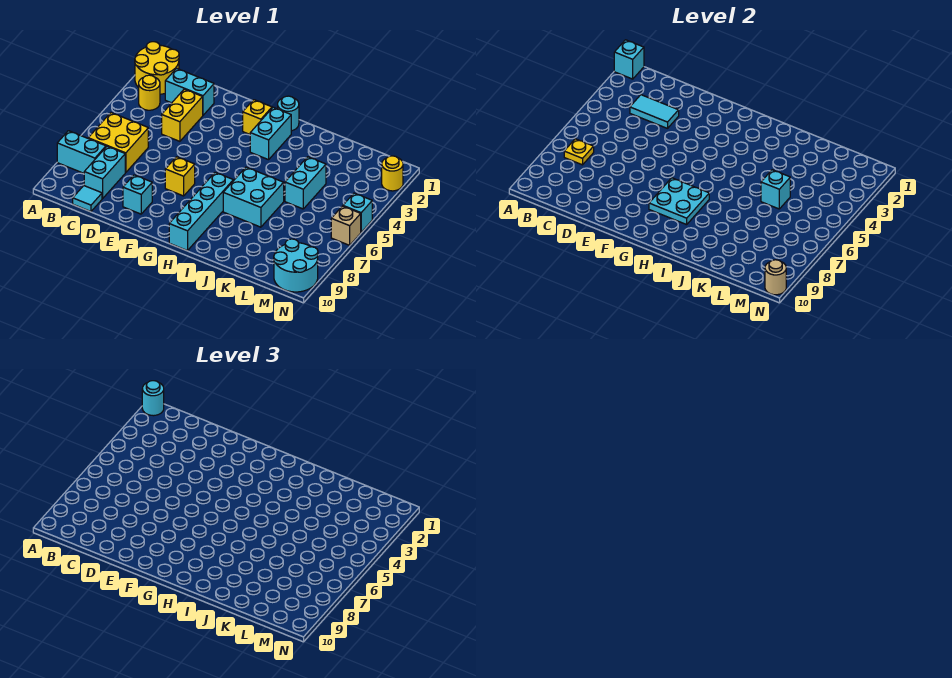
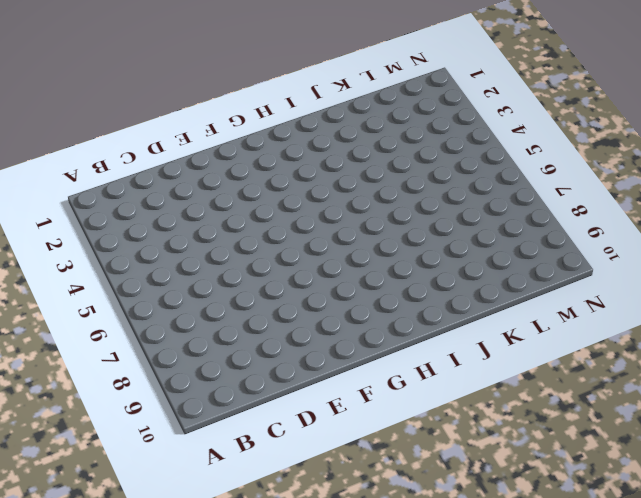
none -> yellow 2x2 round brick [135,42,179,94]
none -> cyan 1x2 brick [57,131,106,173]
none -> yellow 1x1 round brick [139,75,160,110]

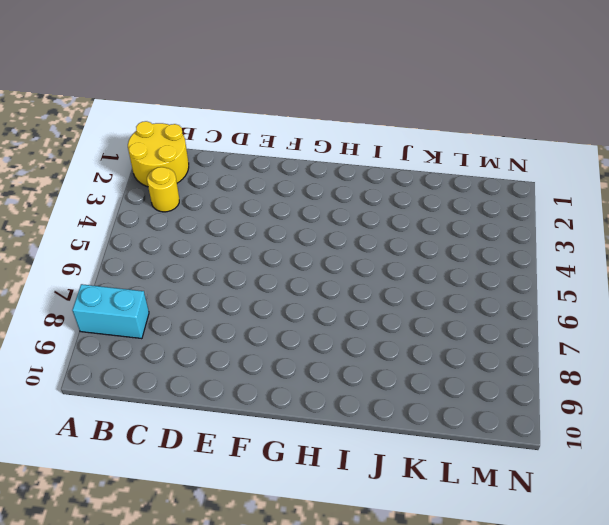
none -> yellow 2x2 brick [88,113,148,173]
none -> cyan 1x2 brick [165,68,214,115]
none -> cyan 1x2 brick [84,146,125,199]

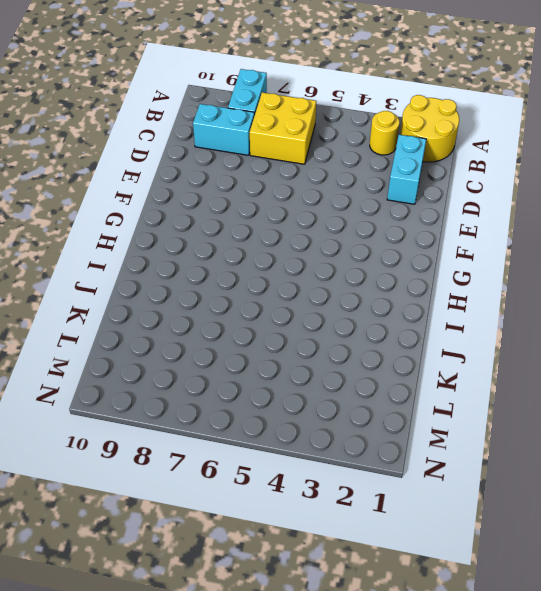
none -> cyan 1x1 tile [73,186,102,211]
none -> yellow 1x2 brick [162,89,203,141]
none -> cyan 1x1 brick [123,175,152,214]

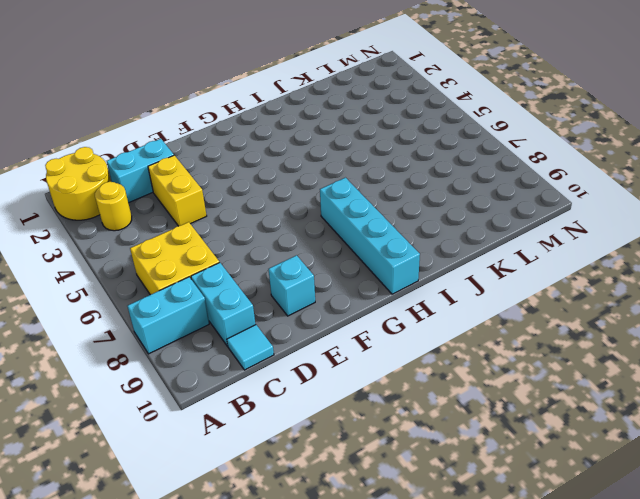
none -> yellow 1x1 brick [165,157,195,196]
none -> yellow 1x1 brick [243,100,272,134]
none -> cyan 1x1 round brick [278,96,299,131]

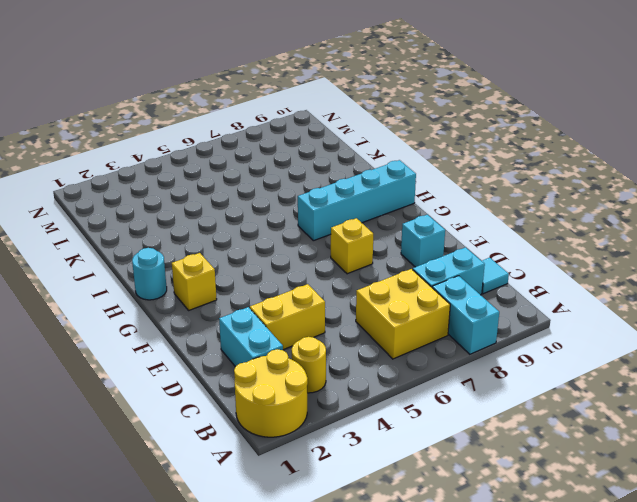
none -> cyan 1x2 brick [250,107,291,160]
none -> cyan 2x2 brick [223,167,284,227]
none -> cyan 1x2 brick [285,157,326,209]

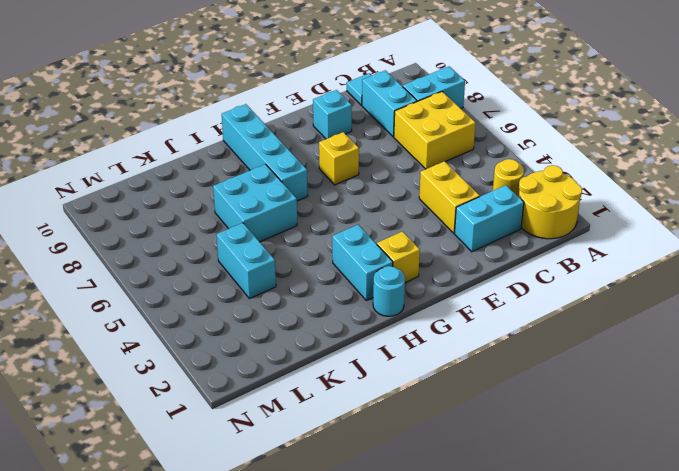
none -> cyan 2x2 round brick [274,239,318,292]
none -> yellow 1x1 round brick [382,156,403,191]
none -> cyan 1x1 brick [343,193,372,232]

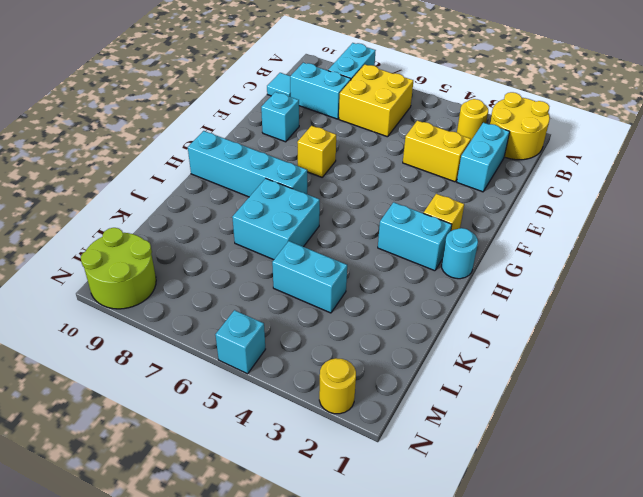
lime 2x2 round brick [81,228,156,309] -> cyan 2x2 round brick [274,239,318,292]
none -> tan 1x1 brick [331,206,361,245]
none -> cyan 1x1 brick [614,40,644,79]
none -> yellow 1x1 plate [564,139,594,165]

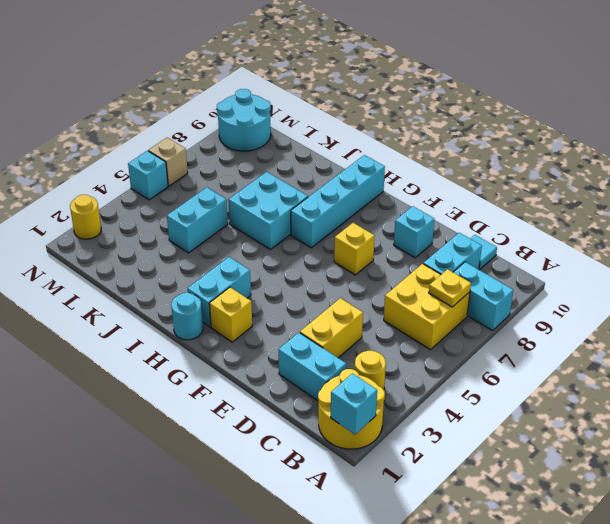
none -> cyan 1x2 tile [630,95,679,128]
none -> cyan 2x2 plate [649,178,709,225]
none -> cyan 1x1 brick [761,170,790,209]

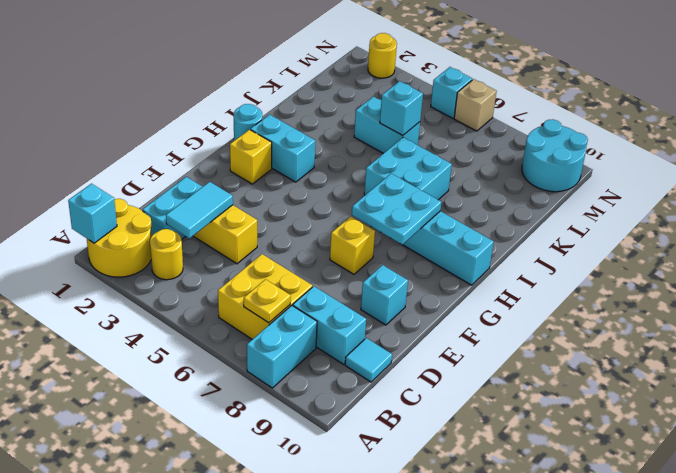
none -> tan 1x1 round brick [765,260,786,295]
none -> cyan 1x1 round brick [142,381,164,416]

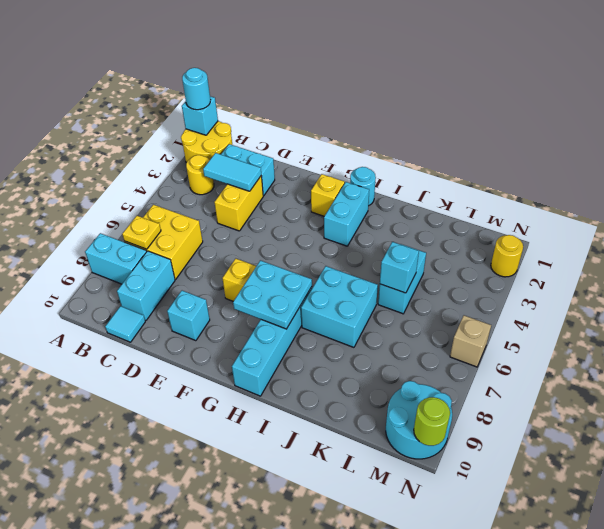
lime 1x1 round brick [414,397,450,446] -> tan 1x1 round brick [765,260,786,295]
none -> cyan 1x1 brick [343,193,372,232]

